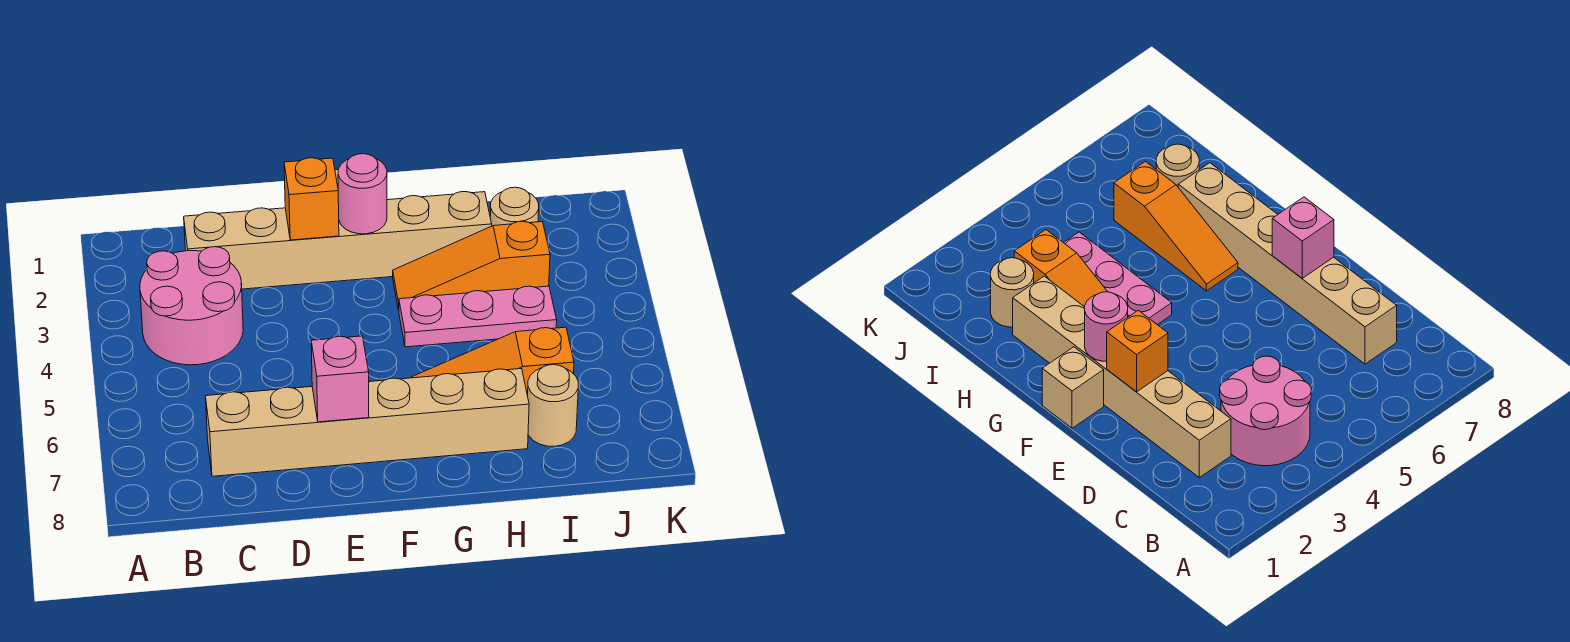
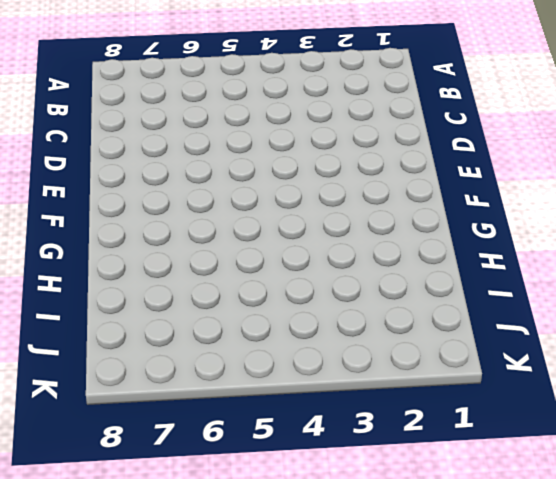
none -> pink 2x2 round brick [140,247,243,365]
none -> tan 1x6 brick [184,192,492,289]
none -> tan 1x6 brick [206,369,529,476]

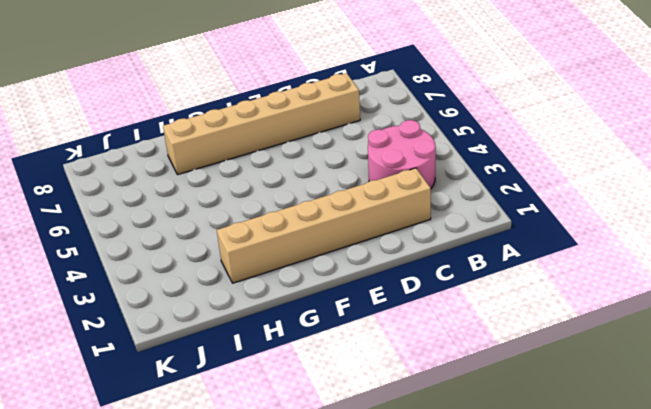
none -> tan 1x1 brick [1042,347,1104,428]
none -> orange 1x3 slope [393,221,550,311]
none -> pink 1x3 plate [399,286,557,347]

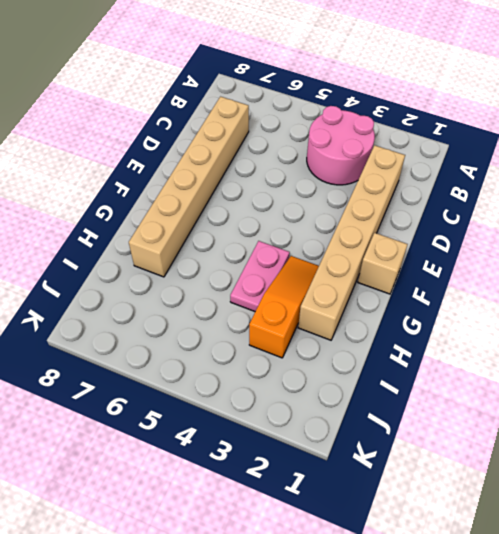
pink 1x2 plate [230,241,290,311] -> pink 1x3 plate [399,286,557,347]
none -> orange 1x3 slope [412,327,574,396]
none -> tan 1x1 round brick [490,187,539,226]
none -> tan 1x1 round brick [528,365,578,446]

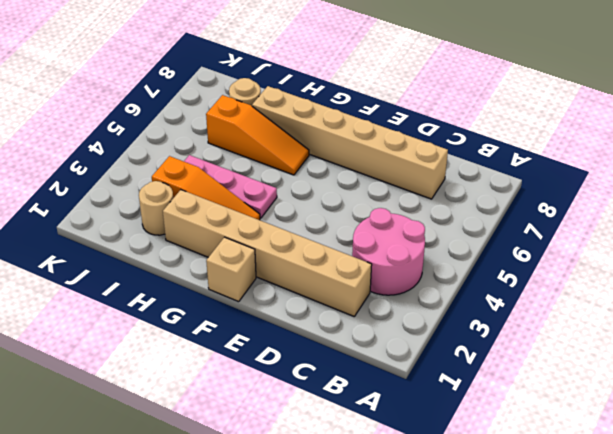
none -> orange 1x1 brick [284,158,339,240]
none -> pink 1x1 brick [311,336,369,422]
none -> pink 1x1 round brick [338,154,387,234]

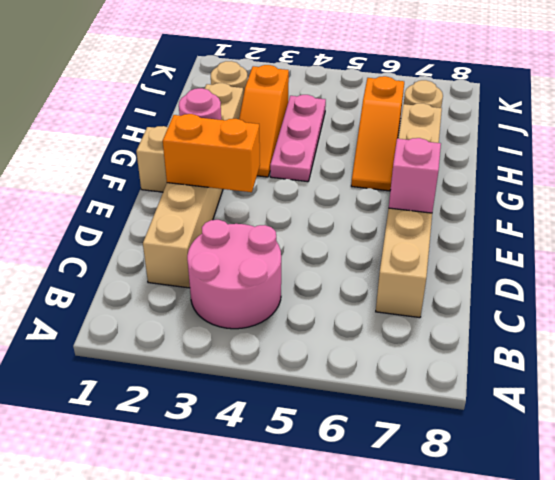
orange 1x2 brick [163,114,260,192] -> orange 1x1 brick [284,158,339,240]

